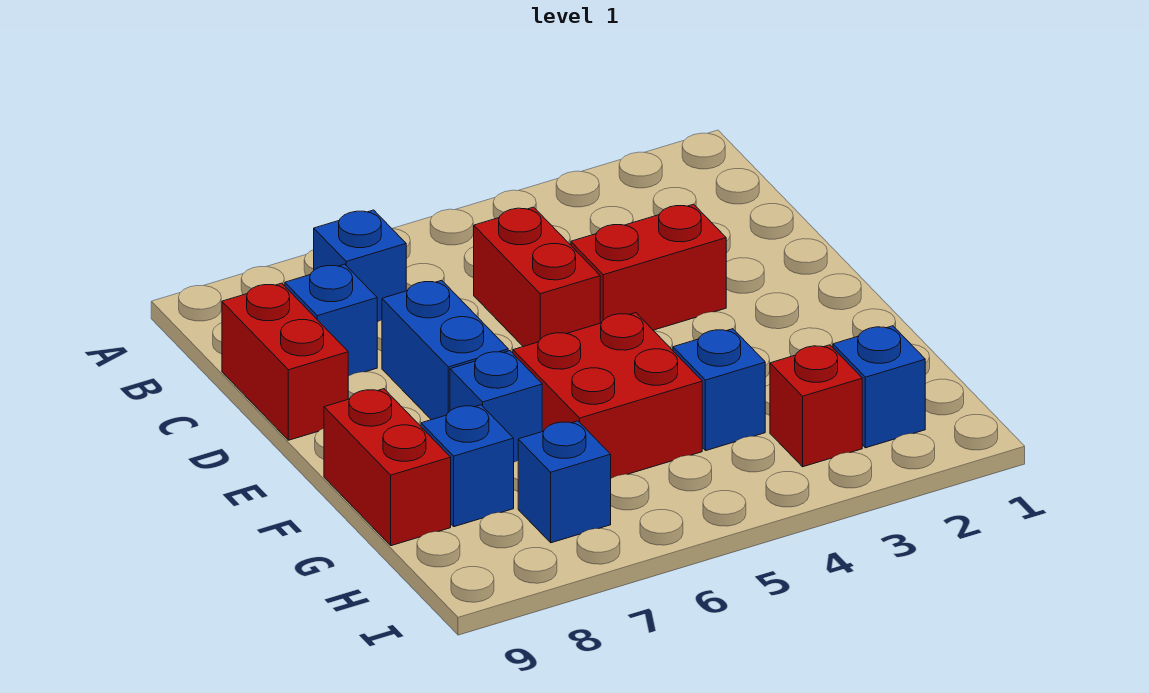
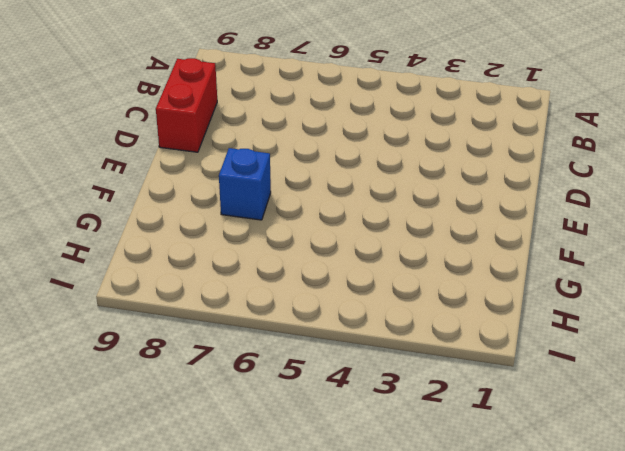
none -> blue 1x1 brick [314,210,406,322]
none -> red 1x2 brick [474,207,600,346]
none -> blue 1x1 brick [285,264,377,376]

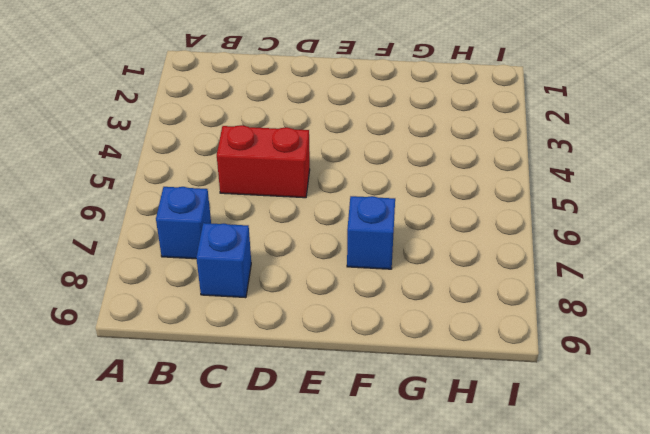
none -> red 1x2 brick [222,283,348,440]
none -> red 1x2 brick [571,204,726,330]
none -> blue 1x2 brick [382,280,508,420]

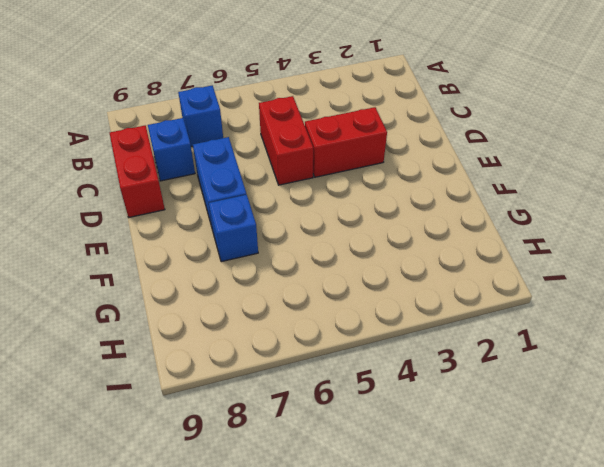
none -> red 2x2 brick [513,313,702,478]
none -> red 1x2 brick [324,389,451,546]
none -> blue 1x1 brick [673,329,765,451]

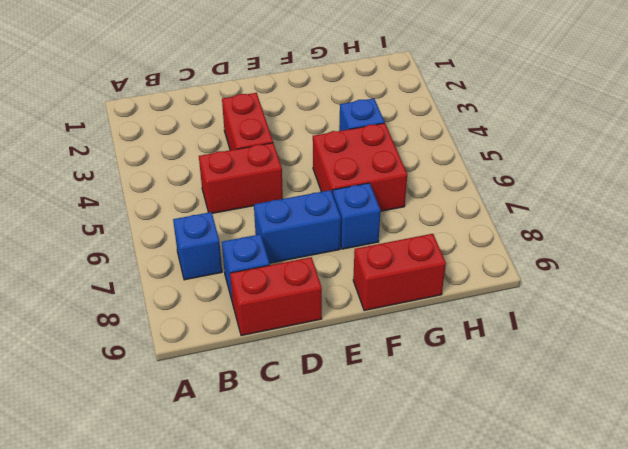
none -> blue 1x1 brick [421,405,514,527]
none -> blue 1x1 brick [833,326,925,448]
none -> red 1x1 brick [770,345,862,467]

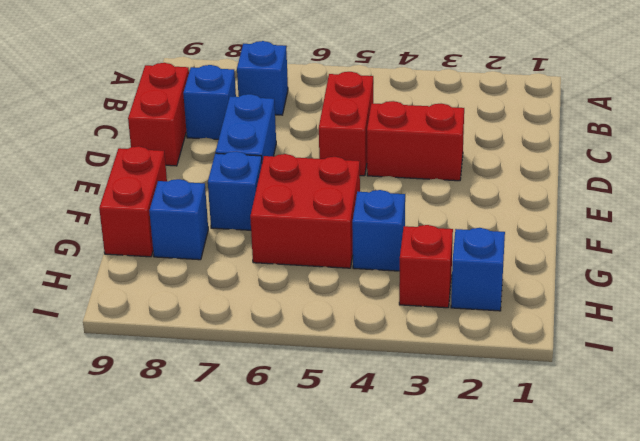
none -> blue 1x1 brick [518,421,611,543]

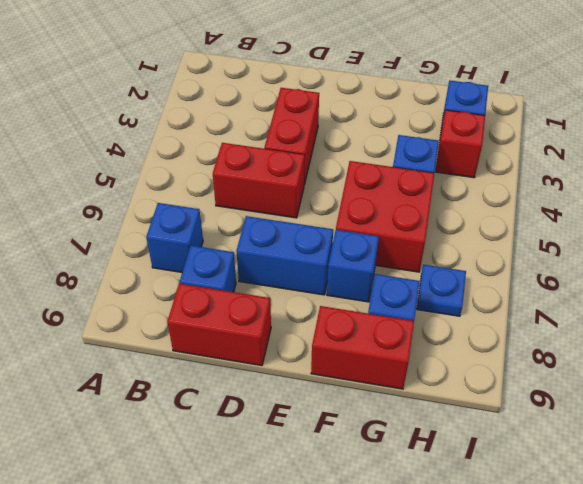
blue 1x1 plate [417,265,466,316] -> blue 1x1 brick [518,421,611,543]

